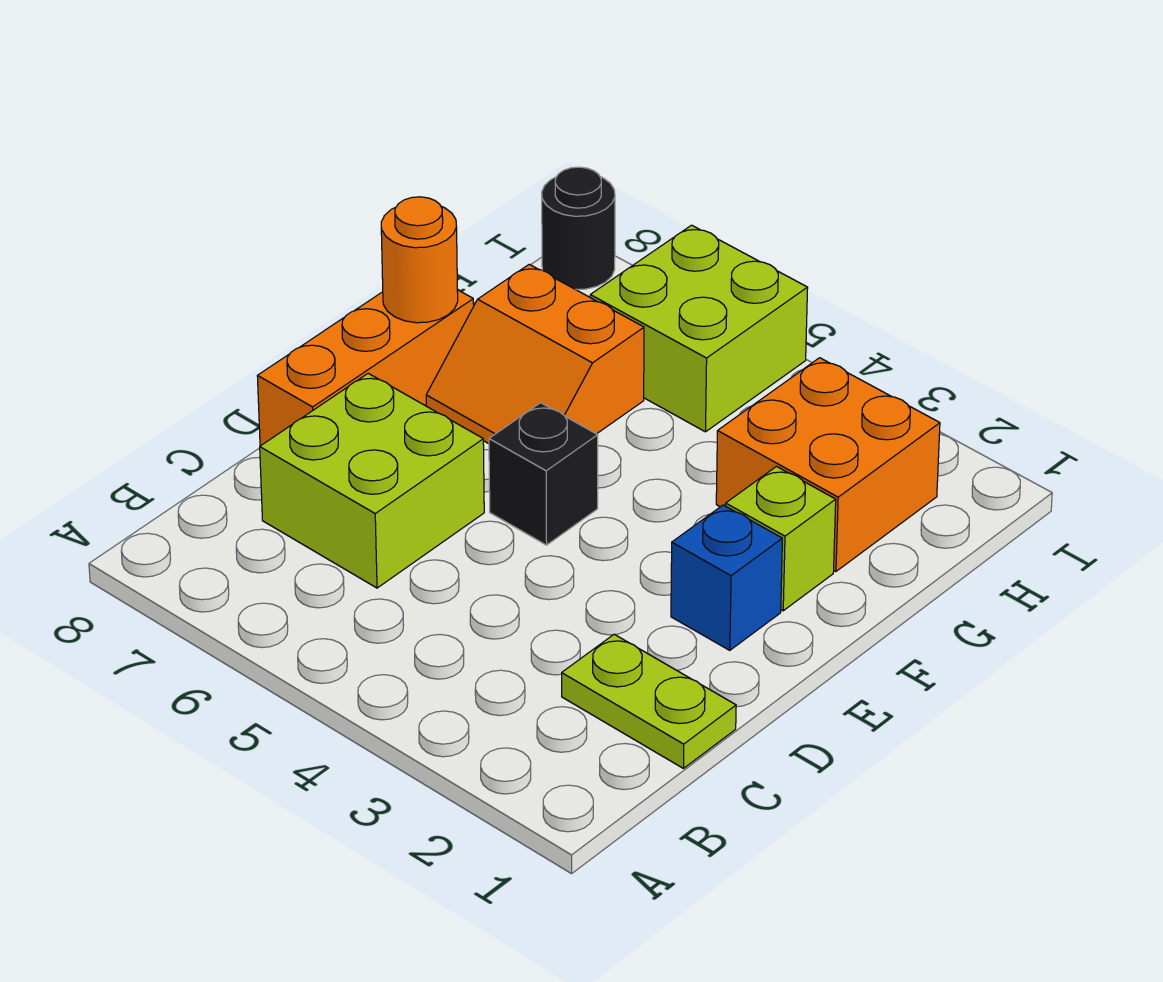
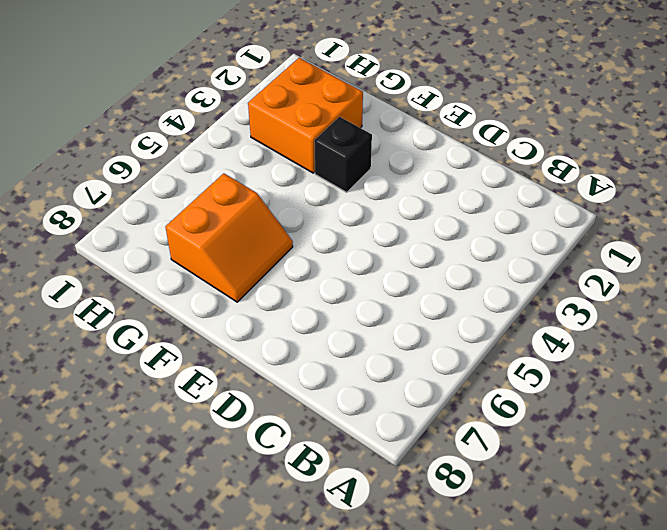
black 1x1 brick [314,117,372,192] -> black 1x1 brick moved to [489,403,598,545]
none -> lime 1x2 plate [562,634,736,768]
none -> lime 2x2 brick [260,373,484,588]

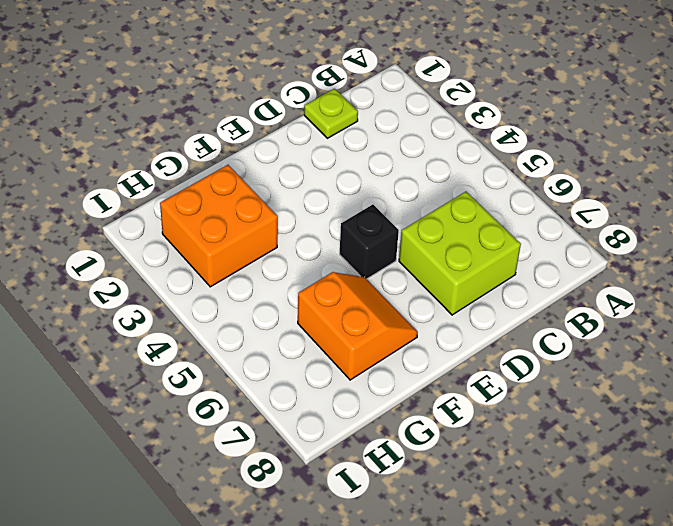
lime 1x1 plate [304,89,358,138] -> lime 1x2 plate [562,634,736,768]
none -> orange 1x3 brick [257,290,474,446]
none -> blue 1x1 brick [671,505,782,650]

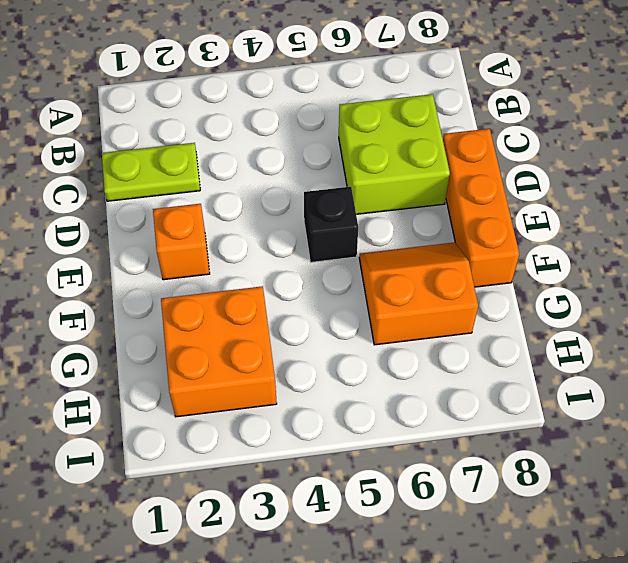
orange 1x1 brick [153,204,210,280] -> blue 1x1 brick [671,505,782,650]
none -> lime 1x1 brick [726,467,836,611]
none -> lime 2x2 brick [590,225,808,432]

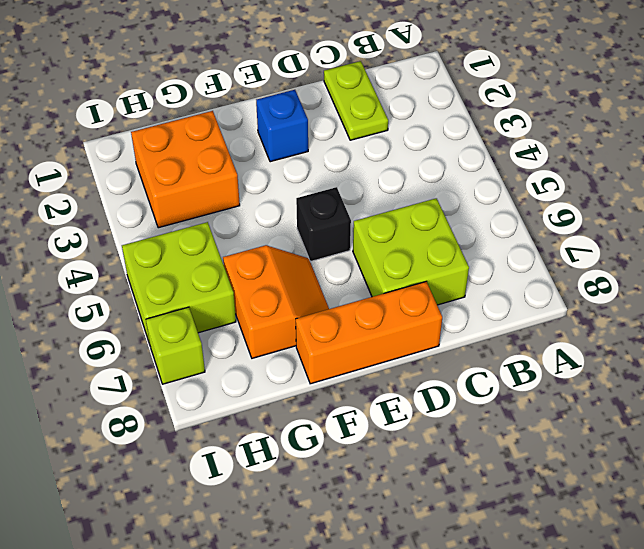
lime 1x1 brick [146,307,205,384] -> lime 1x1 brick moved to [726,467,836,611]
none -> black 1x1 round brick [542,167,615,289]
none -> orange 1x1 round brick [381,197,458,323]

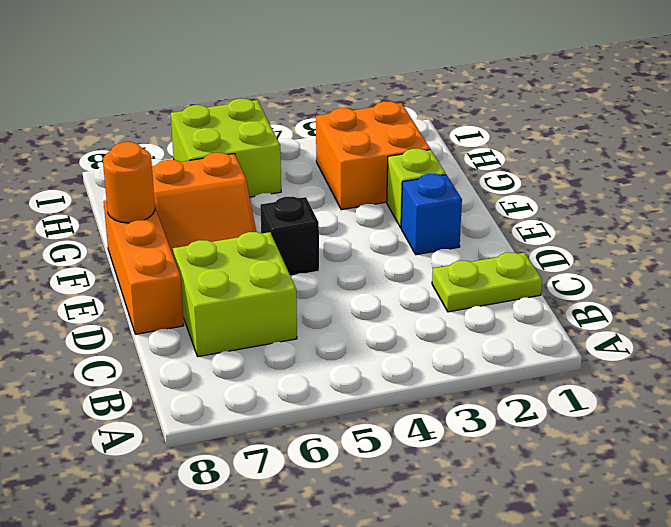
none -> black 1x1 round brick [542,167,615,289]

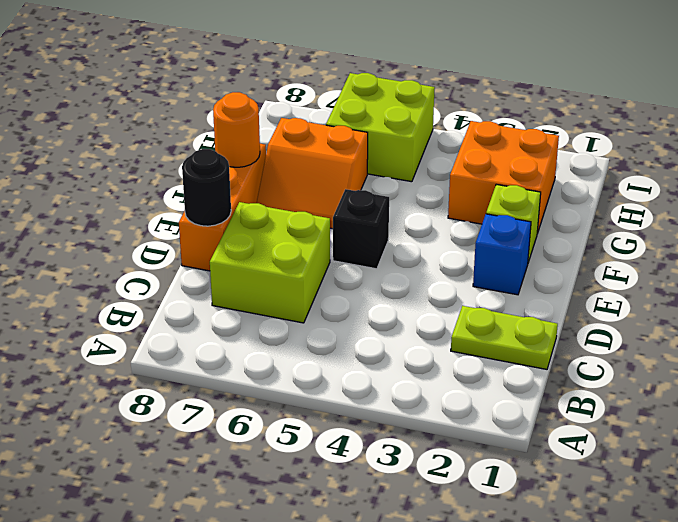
black 1x1 round brick [182,149,231,226] -> black 1x1 round brick moved to [542,167,615,289]

